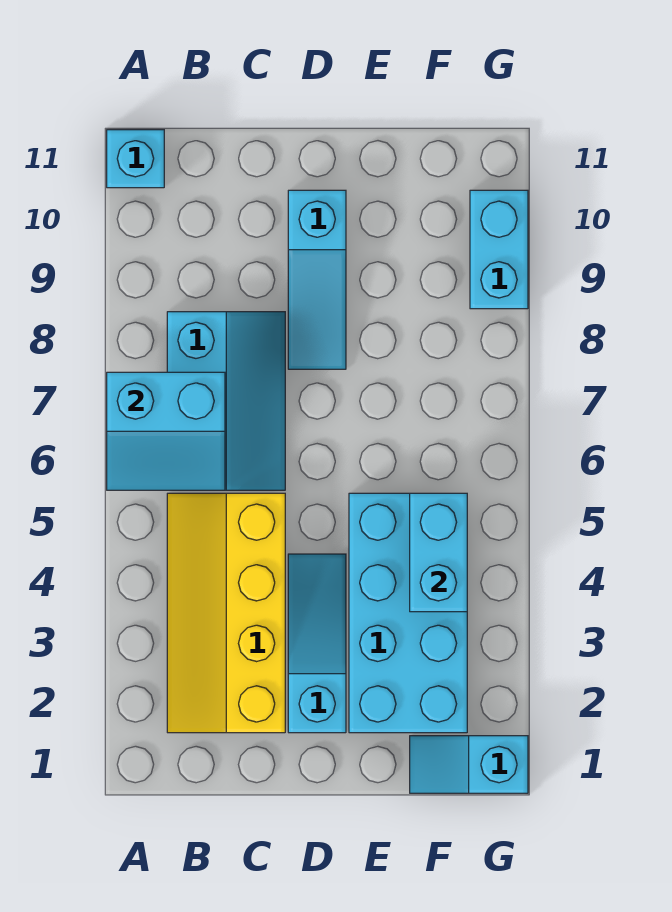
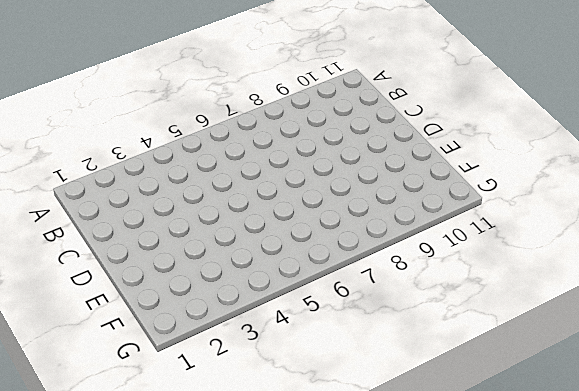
none -> cyan 1x1 brick [107,130,164,188]
none -> yellow 2x4 slope [167,493,285,733]

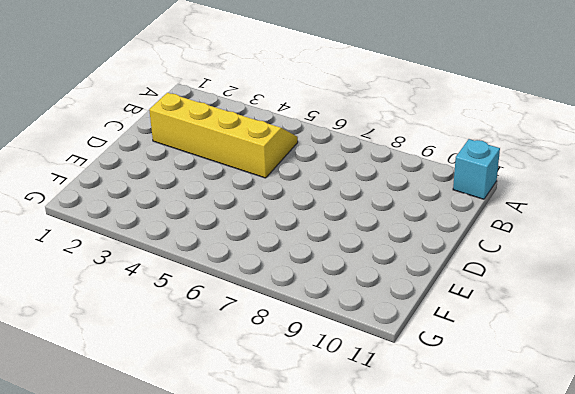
none -> cyan 2x3 slope [167,312,285,490]
none -> cyan 1x3 slope [288,554,346,733]

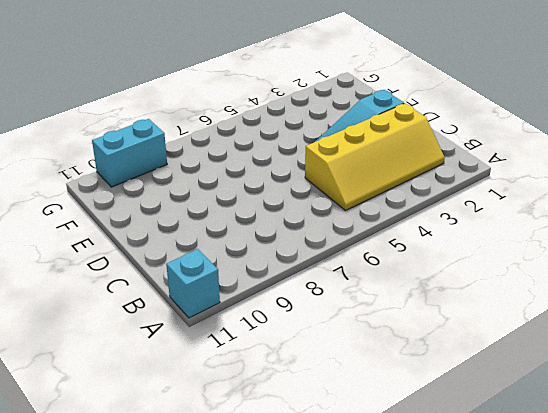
none -> cyan 2x3 slope [167,312,285,490]
none -> cyan 1x3 slope [288,190,346,369]

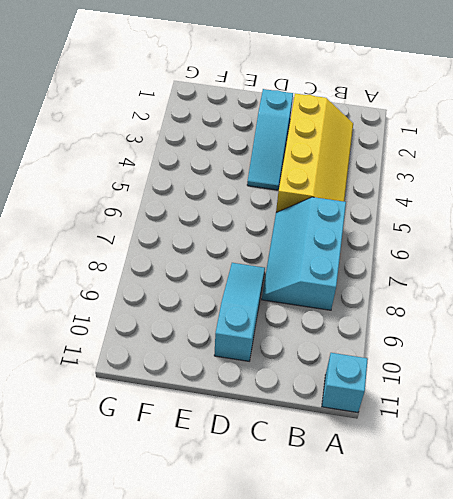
none -> cyan 2x4 brick [349,493,467,733]
none -> cyan 1x2 slope [410,736,528,793]

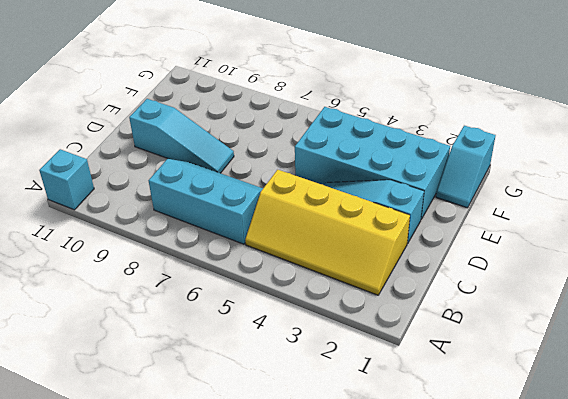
none -> cyan 1x2 brick [470,190,528,309]
none -> cyan 2x2 slope [107,372,225,490]

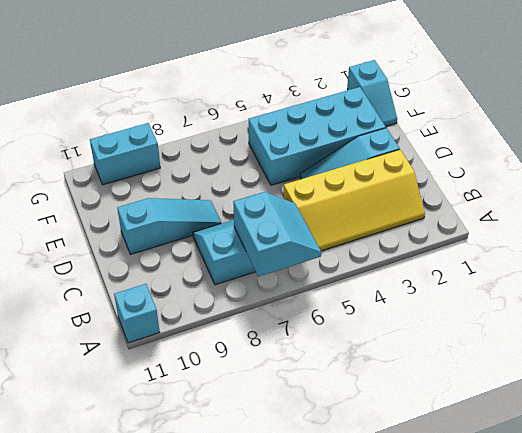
none -> cyan 1x2 brick [410,493,467,612]

